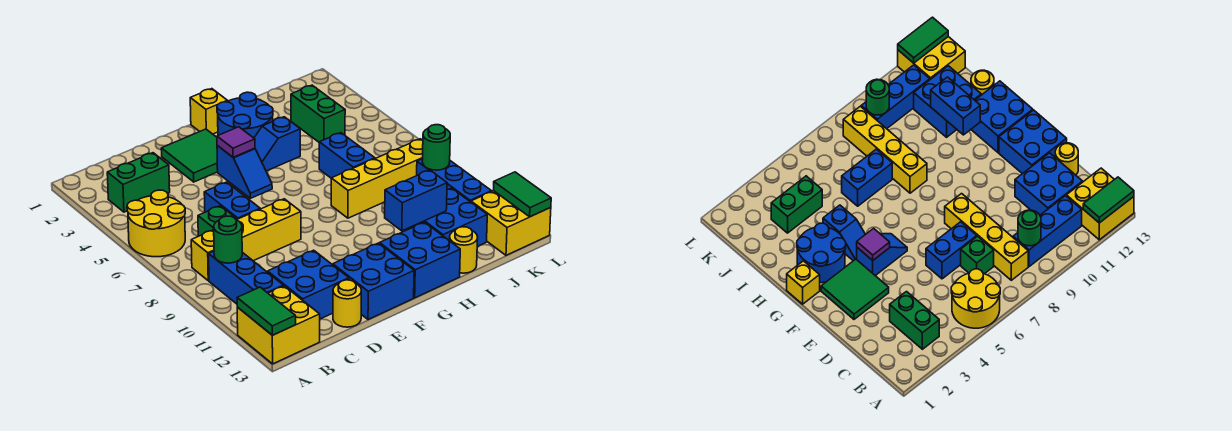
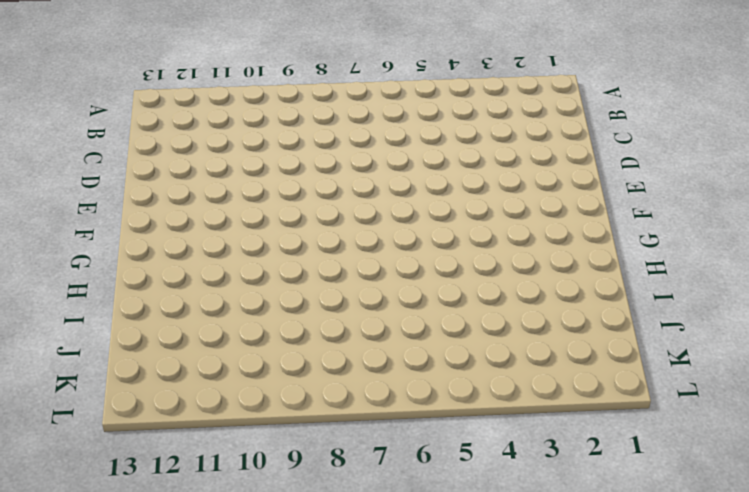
none -> yellow 2x2 round brick [127,190,185,257]
none -> yellow 2x2 brick [237,286,320,364]
none -> green 1x2 brick [107,153,170,212]

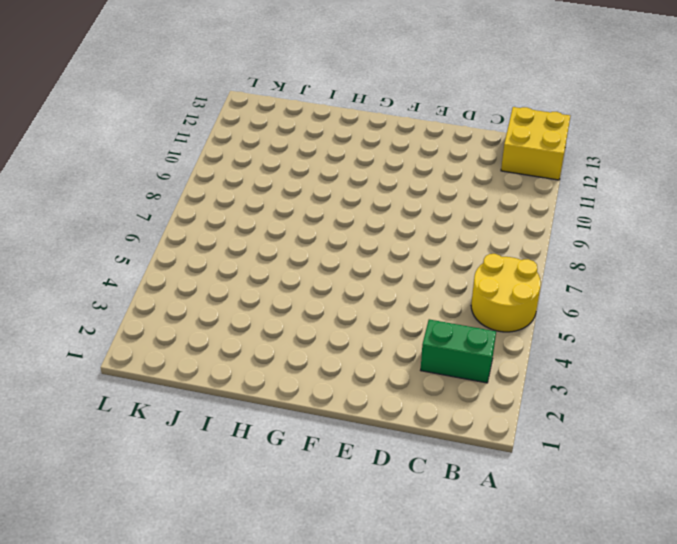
none -> yellow 1x4 brick [191,199,301,281]
none -> blue 1x3 brick [209,251,283,304]
none -> green 1x1 brick [198,206,237,236]

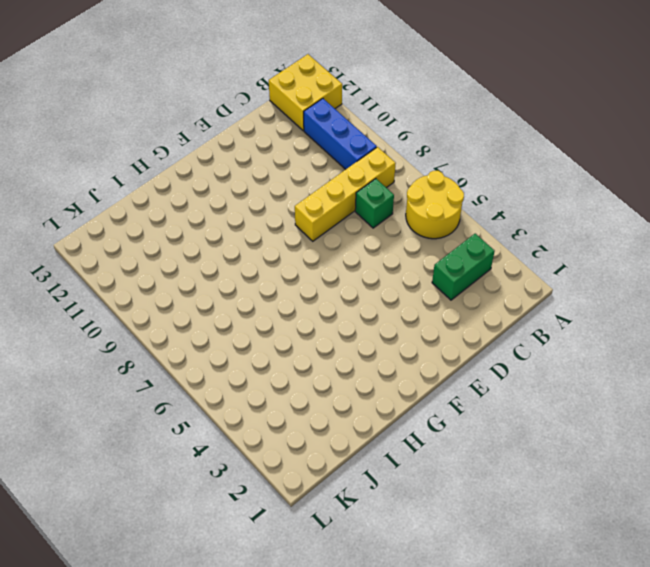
none -> blue 2x2 brick [268,250,349,319]
none -> blue 1x2 brick [204,182,260,219]
none -> yellow 1x1 round brick [333,280,361,327]

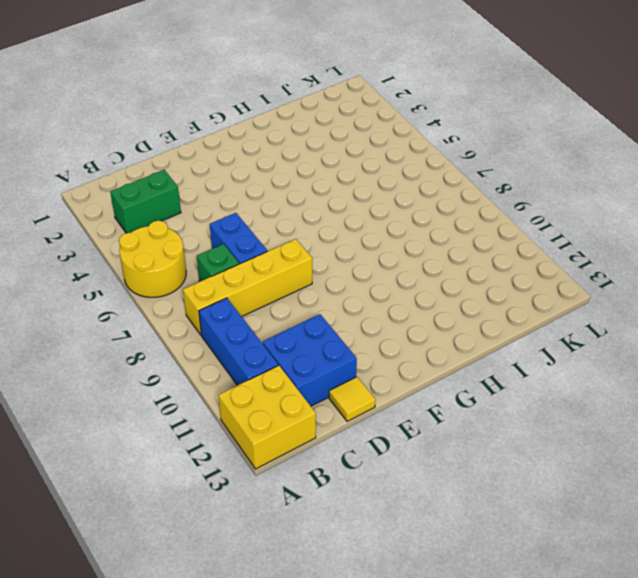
yellow 1x1 tile [329,377,376,421] -> yellow 1x1 round brick [333,280,361,327]
none -> green 2x2 tile [161,129,218,182]
none -> blue 2x2 brick [333,243,414,320]
none -> blue 1x2 slope [217,146,272,198]

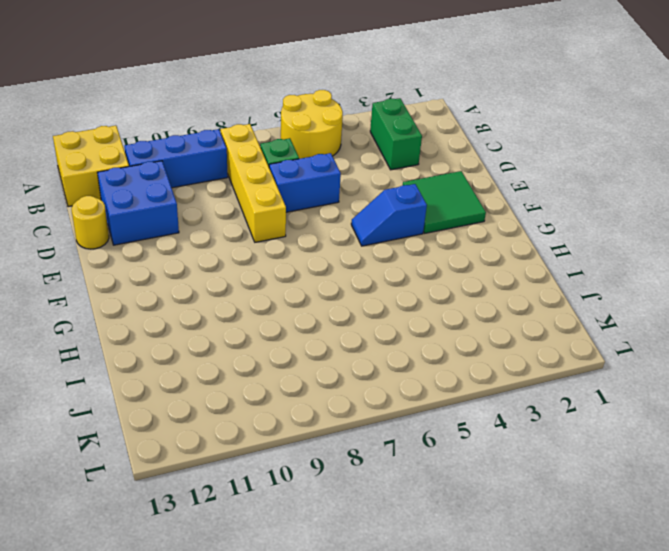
none -> blue 2x2 brick [333,243,414,320]
none -> yellow 1x1 brick [190,89,227,134]
none -> blue 2x2 round brick [217,92,273,138]

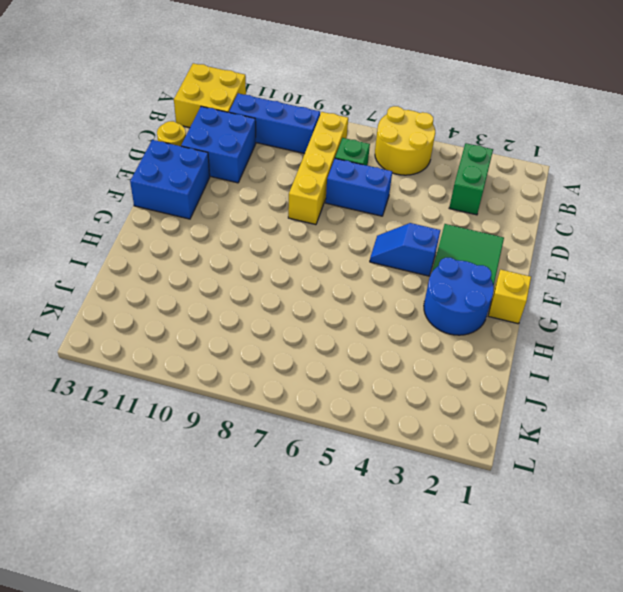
none -> blue 1x2 slope [254,117,300,171]
none -> blue 2x2 brick [380,222,460,298]
none -> yellow 1x4 brick [331,139,423,218]

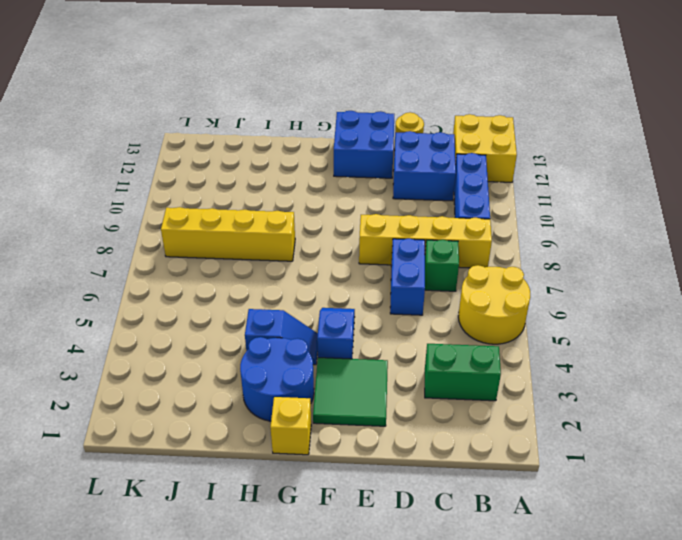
none -> blue 2x2 brick [380,222,460,298]
none -> blue 1x2 brick [319,133,375,178]
none -> blue 2x2 brick [407,188,487,246]

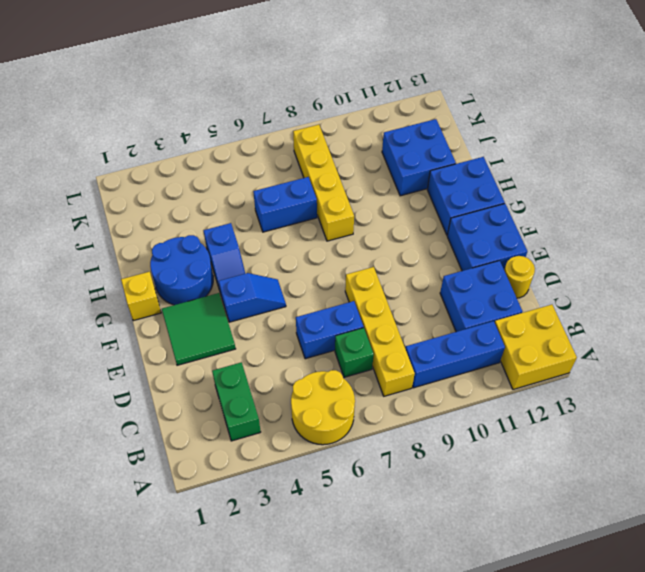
none -> yellow 1x1 round brick [450,227,478,273]
none -> green 1x2 brick [291,85,345,142]
none -> blue 1x3 brick [417,159,492,202]

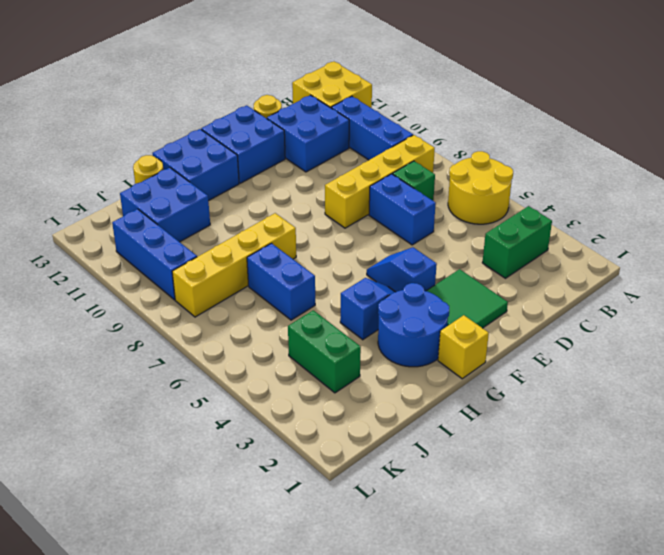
none -> yellow 2x2 brick [471,191,551,255]
none -> green 1x2 tile [237,287,296,335]
none -> green 1x1 round brick [214,216,242,263]

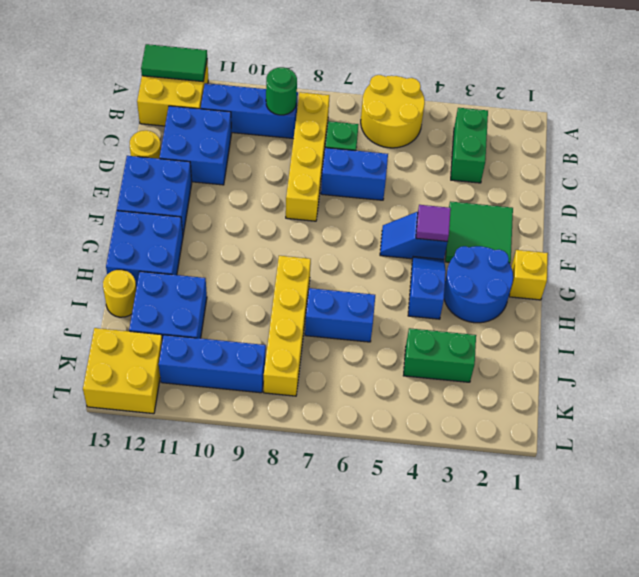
none -> blue 1x2 brick [385,170,447,231]
none -> green 1x1 round brick [422,125,450,170]
none -> green 1x2 tile [493,172,551,217]

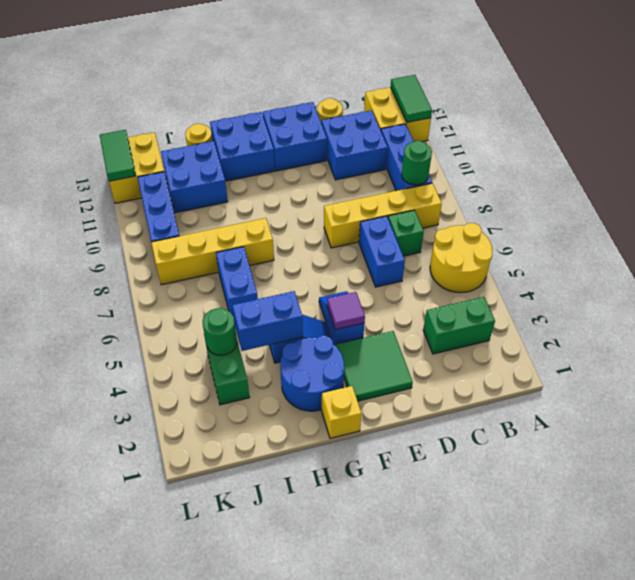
blue 1x2 brick [232,291,303,351] -> blue 1x2 brick moved to [385,170,447,231]
green 1x1 round brick [203,308,237,355] -> green 1x1 round brick moved to [422,125,450,170]

